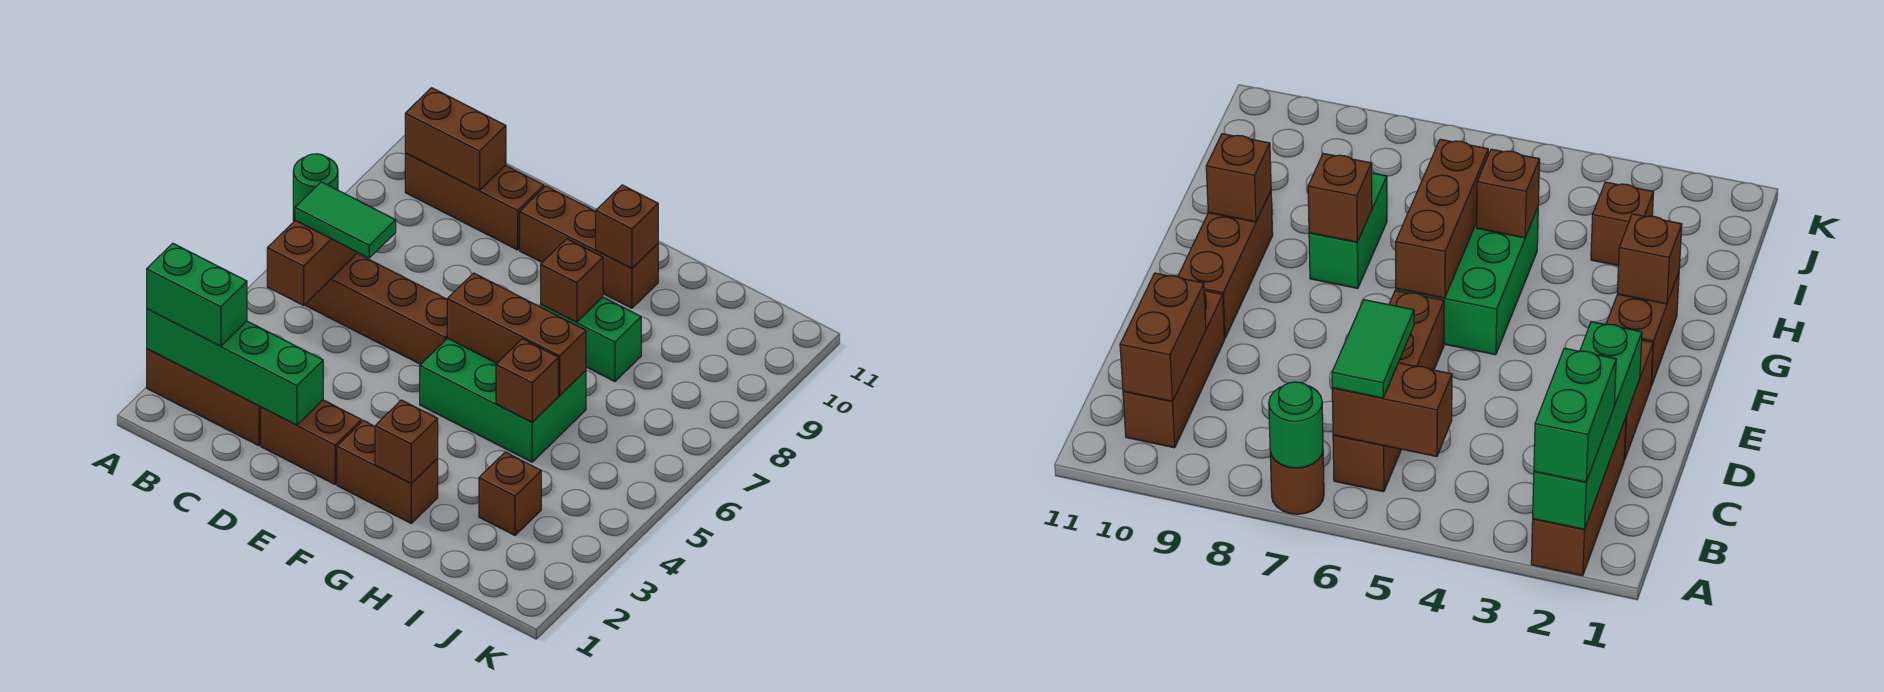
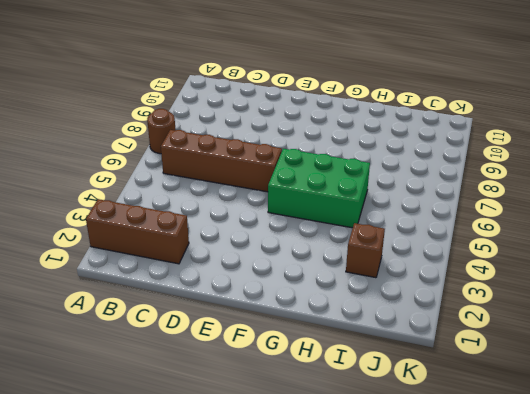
none -> brown 1x3 brick [405,153,544,250]
none -> brown 1x2 brick [261,400,361,484]
none -> brown 1x3 brick [520,186,658,308]

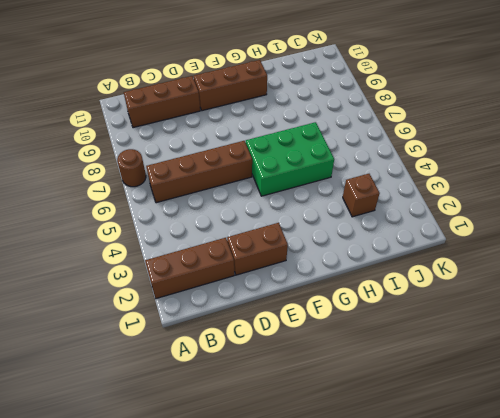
none -> brown 1x2 brick [337,421,438,523]
none -> green 1x2 brick [541,297,641,382]
none -> green 1x4 brick [147,309,323,425]

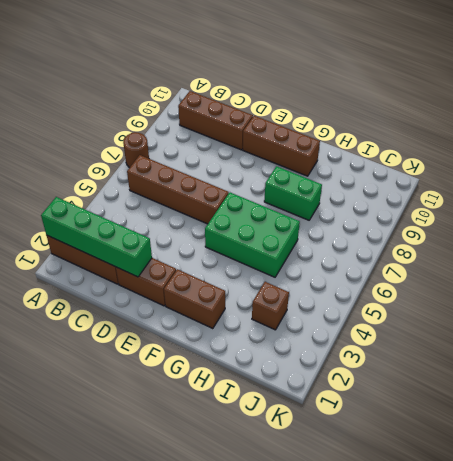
none -> green 1x1 round brick [293,154,338,216]
none -> brown 1x2 brick [267,221,357,305]
none -> brown 1x2 brick [405,88,506,190]

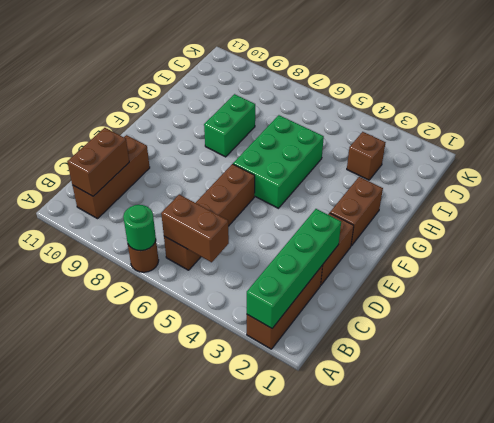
none -> brown 1x3 brick [520,186,658,308]
none -> brown 1x3 brick [447,273,586,395]
none -> brown 1x1 brick [375,400,438,484]

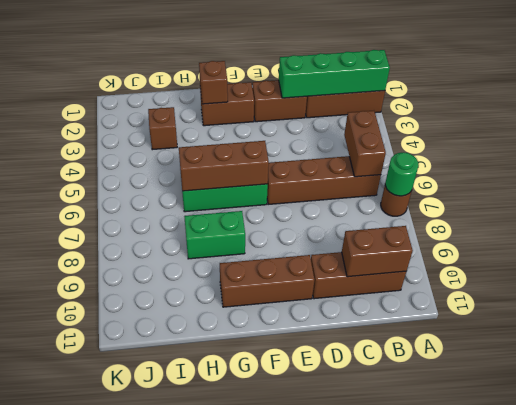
none -> brown 1x1 brick [541,239,603,322]
none -> brown 1x1 brick [595,185,658,268]
none -> brown 1x1 brick [496,339,558,422]

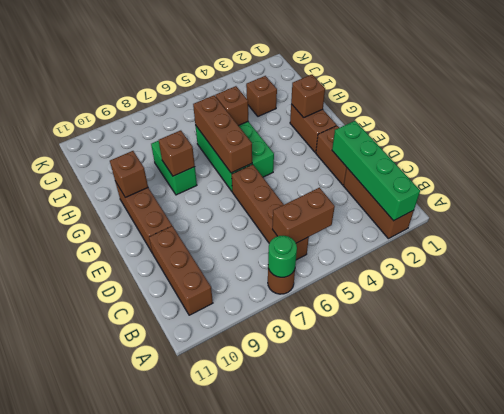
none -> brown 1x2 brick [405,88,506,190]
none -> green 1x2 brick [147,243,247,346]
none -> green 1x2 tile [295,182,396,258]

